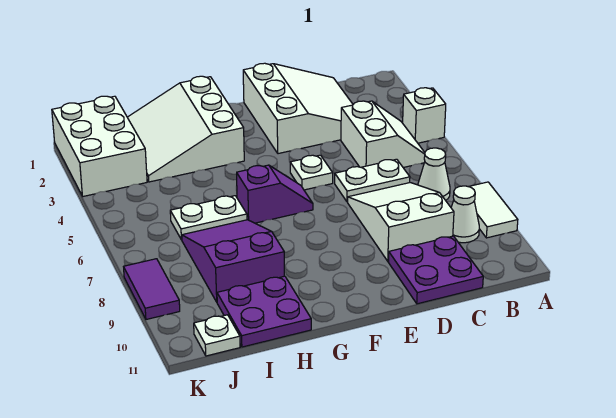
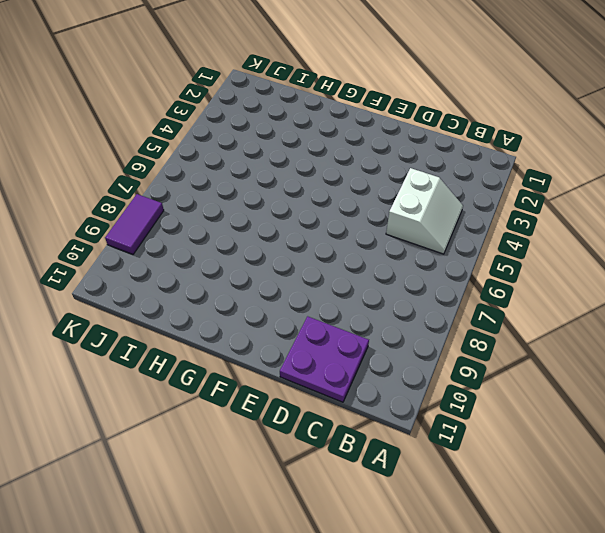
none -> white 1x1 brick [403,88,446,143]
none -> white 1x2 tile [469,182,518,238]
none -> white 1x1 cone [418,148,450,200]

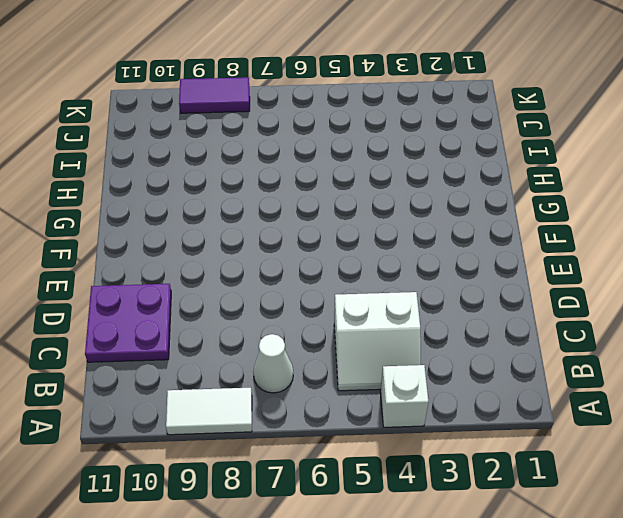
none -> white 1x1 cone [451,186,479,243]
none -> white 3x3 slope [243,63,353,154]
none -> white 1x2 plate [335,159,410,202]

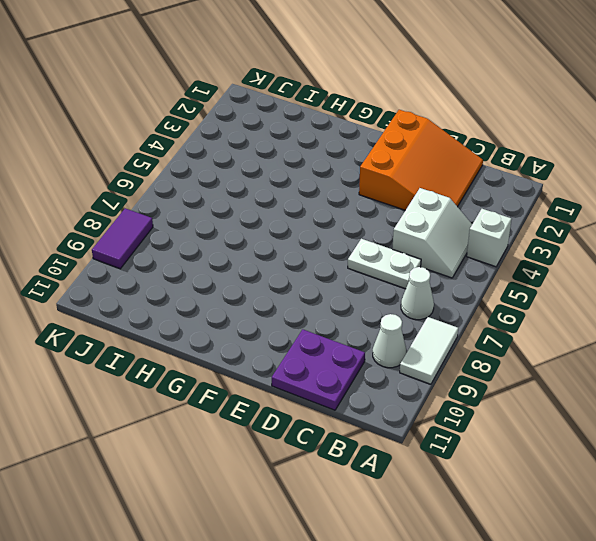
orange 3x3 slope [359,110,483,210] -> white 3x3 slope [243,63,353,154]
none -> white 2x3 slope [348,183,454,261]
none -> white 1x1 plate [290,155,333,190]
none -> purple 1x2 slope [237,165,313,223]

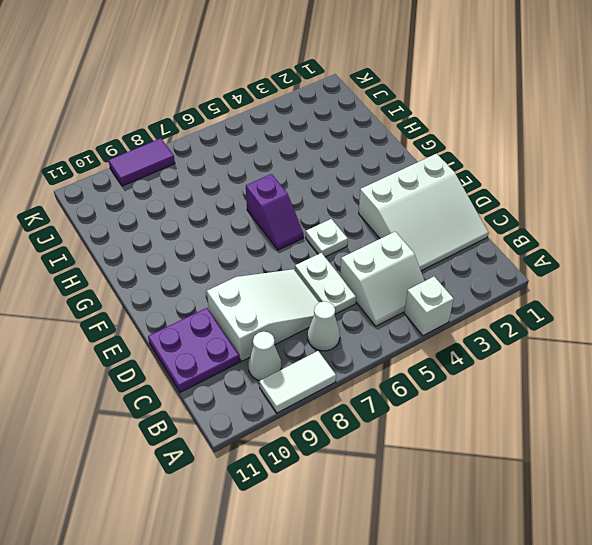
none -> white 3x3 slope [127,76,244,182]
none -> white 1x2 plate [170,196,247,240]
none -> purple 2x3 slope [182,220,284,302]

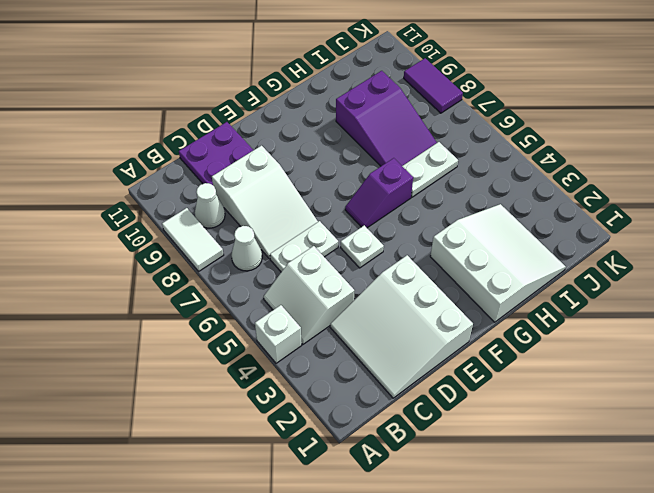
none -> purple 2x2 plate [217,276,311,347]
none -> white 2x3 brick [52,96,147,196]
none -> white 1x1 plate [194,315,240,356]

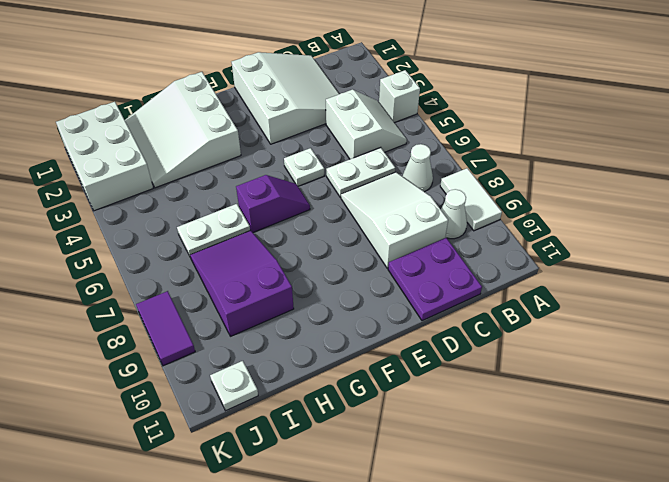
none -> purple 2x2 plate [217,276,311,347]

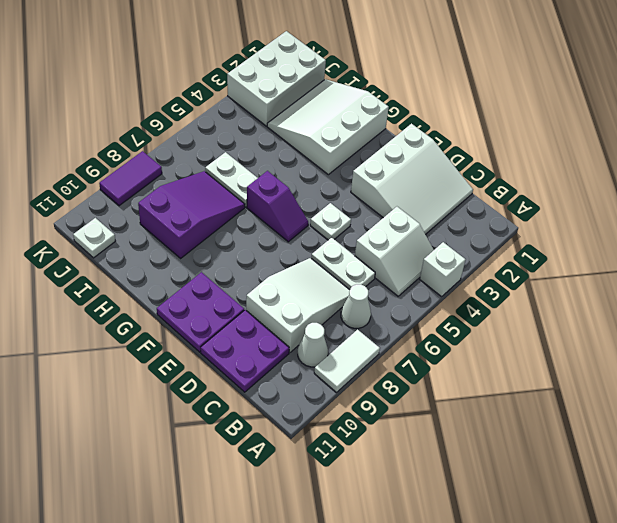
purple 2x2 plate [157,272,244,352] -> purple 2x2 plate moved to [217,276,311,347]

